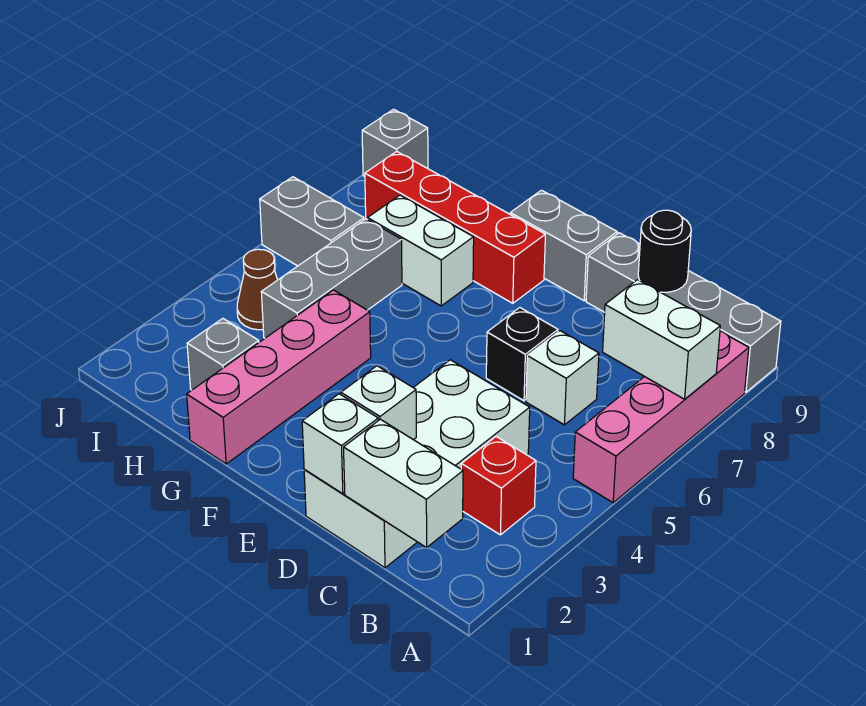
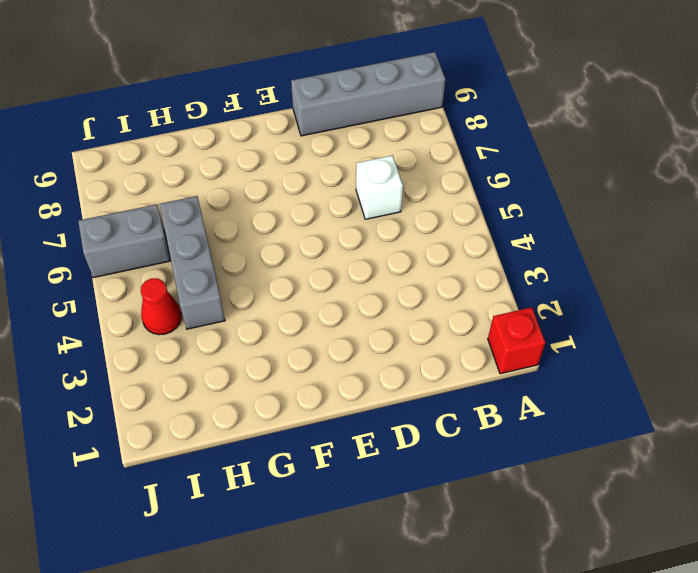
red 1x1 brick [488,307,545,374] -> red 1x1 brick moved to [461,437,536,535]
red 1x1 cone [141,278,181,335] -> brown 1x1 cone [237,249,277,330]
none -> pink 1x4 brick [573,331,749,503]
none -> white 2x4 brick [304,360,530,568]
none -> black 1x1 brick [486,308,558,401]

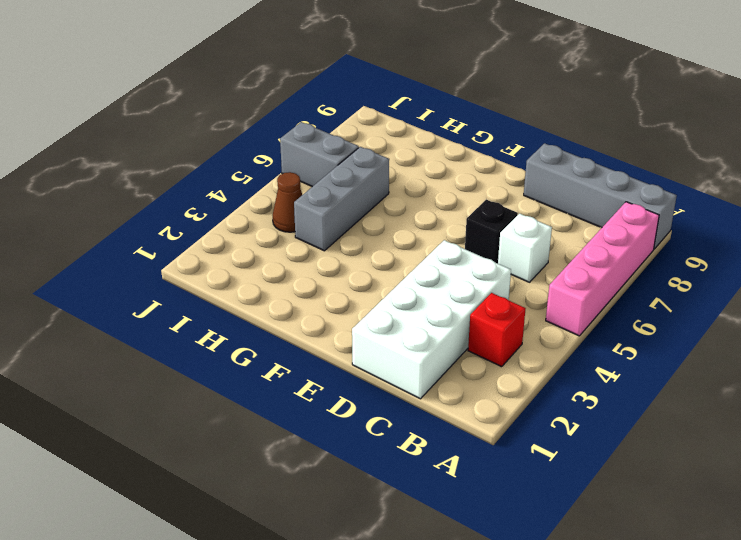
none -> grey 1x2 brick [510,190,617,301]
none -> red 1x4 brick [365,152,545,303]
none -> pink 1x4 brick [187,290,371,464]

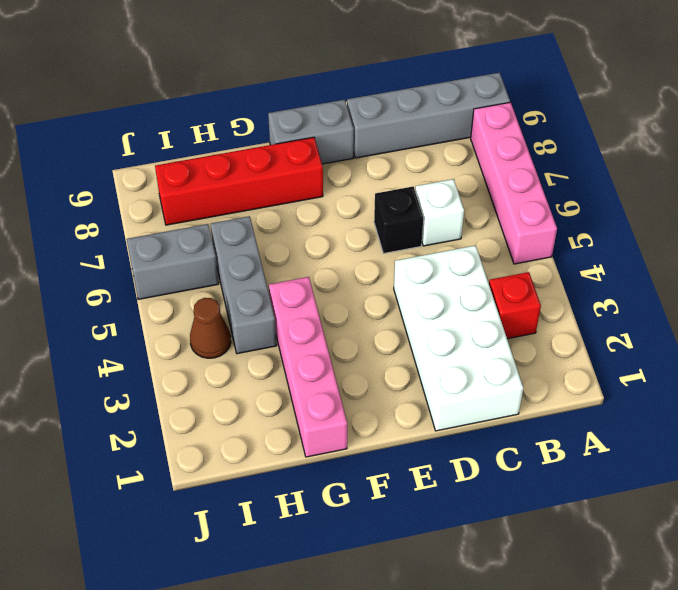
none -> white 1x2 brick [368,195,474,306]
none -> grey 1x1 brick [187,318,259,390]
none -> grey 1x1 brick [362,109,428,177]

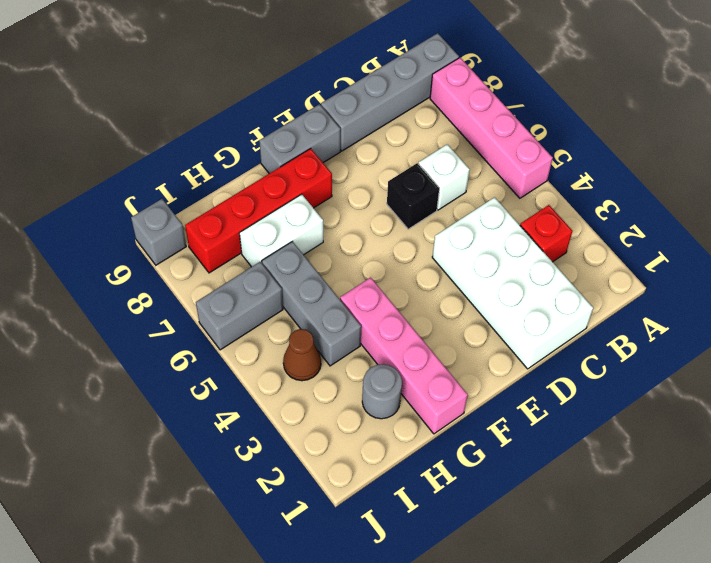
grey 1x1 round brick [362,364,402,419] -> grey 1x1 brick [187,318,259,390]
none -> white 1x2 brick [603,280,720,399]
none -> white 1x2 brick [344,419,463,548]
none -> black 1x1 round brick [638,210,691,292]

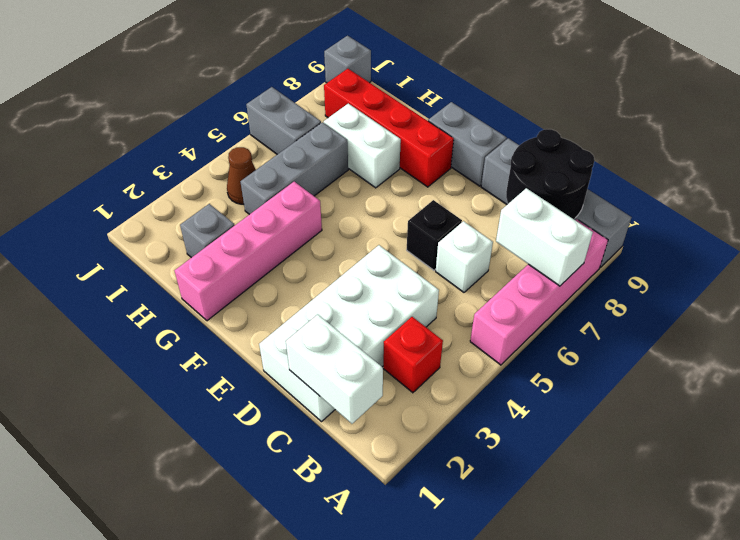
black 2x2 round brick [506,129,595,219] -> black 1x1 round brick [638,210,691,292]
none -> white 1x1 brick [302,394,378,494]
none -> white 1x1 brick [341,366,416,440]

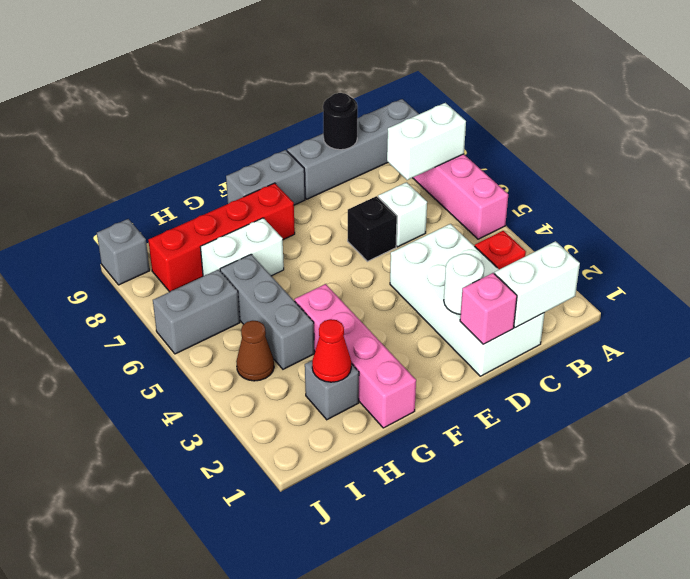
pink 1x1 brick [460,273,517,344] -> white 1x1 brick [302,394,378,494]
white 1x1 round brick [444,254,484,314] -> white 1x1 brick [341,366,416,440]
red 1x1 cone [312,319,351,382] -> none

